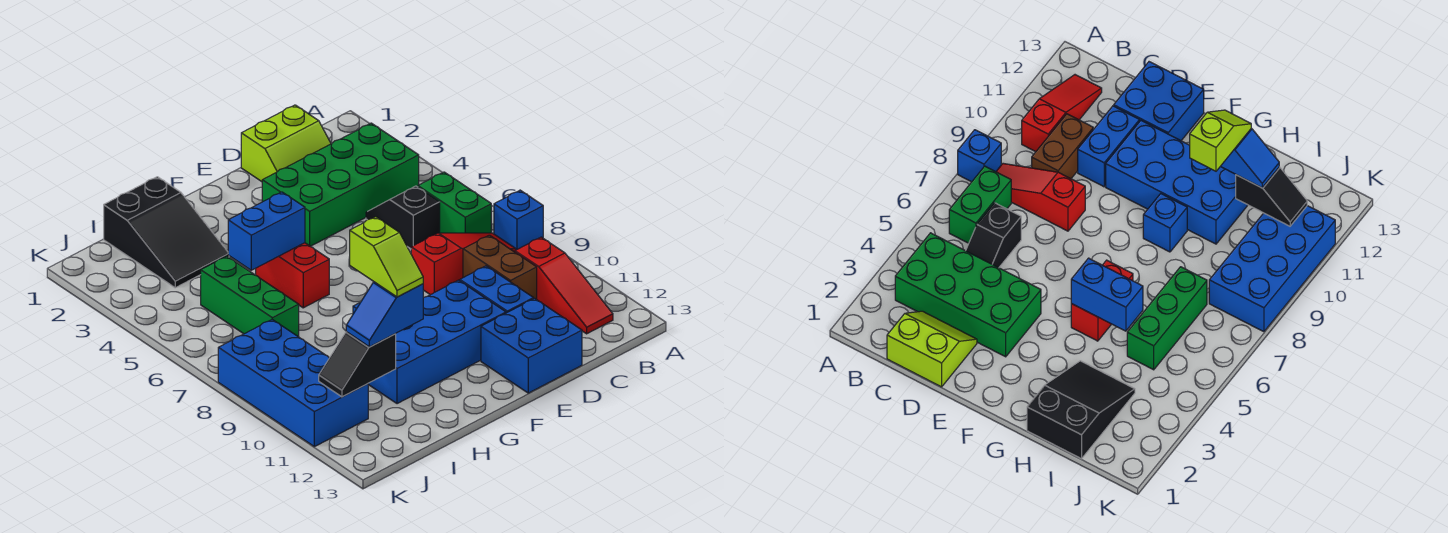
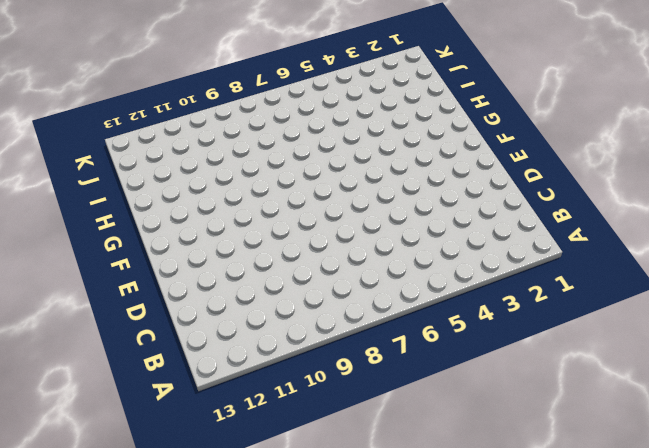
none -> blue 1x1 brick [494,190,543,250]
none -> green 2x4 brick [262,123,419,246]
none -> green 1x2 brick [418,172,491,233]

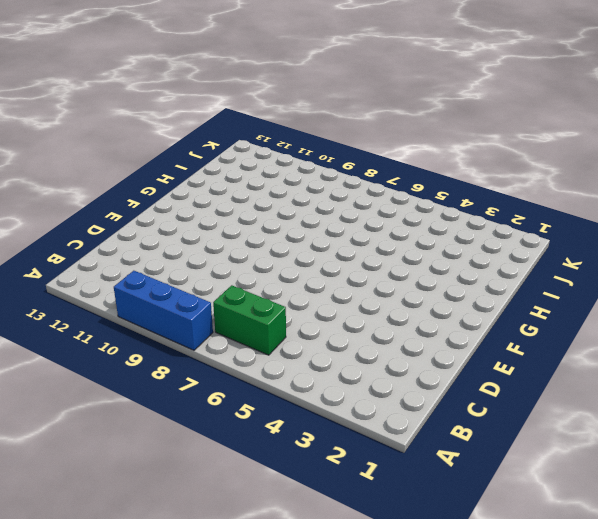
blue 1x3 brick [114,271,213,350] -> blue 1x1 brick [494,190,543,250]
none -> green 2x4 brick [262,123,419,246]
none -> red 1x3 slope [411,233,516,295]
none -> red 1x3 slope [515,237,613,334]

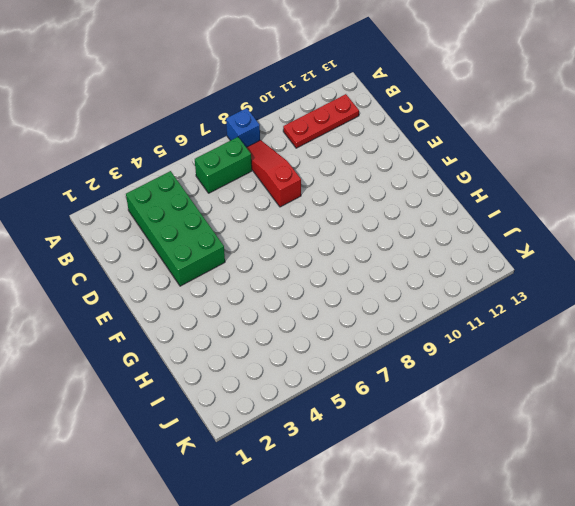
red 1x3 plate [283,94,359,148] -> red 1x3 slope [515,237,613,334]
none -> lime 2x2 slope [241,105,331,182]
none -> black 1x2 slope [366,186,440,249]
none -> brown 1x2 brick [463,235,537,299]

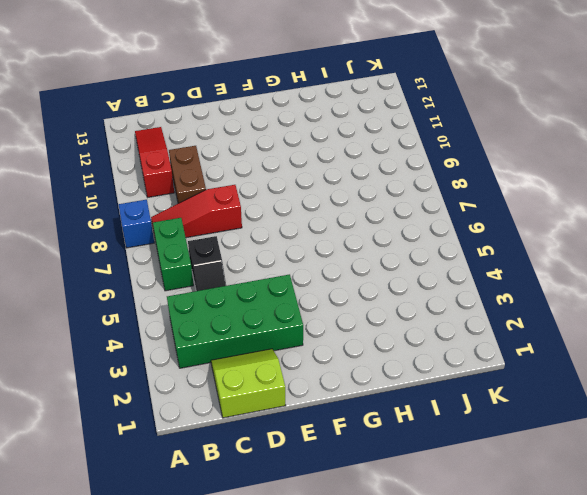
none -> blue 1x2 brick [460,266,533,313]
none -> blue 2x2 brick [481,298,582,393]
none -> blue 2x4 brick [368,280,506,404]

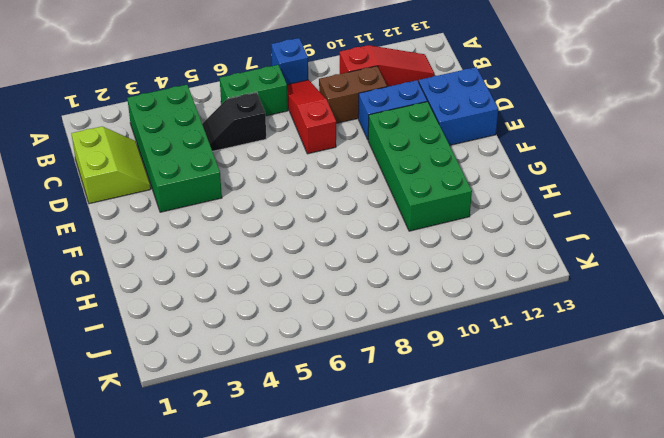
green 2x4 brick [368,101,472,231] -> blue 2x4 brick [368,280,506,404]
none -> red 1x2 brick [256,243,329,308]
none -> blue 1x1 brick [1143,194,1187,252]
none -> black 2x3 slope [104,177,229,288]

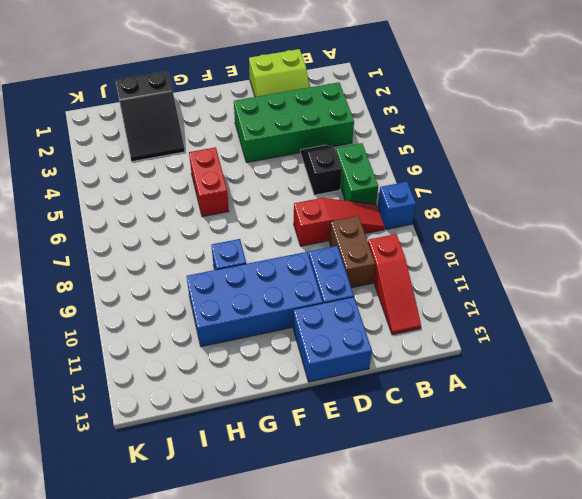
none -> green 1x3 brick [201,256,299,337]
none -> blue 2x4 brick [218,320,368,447]
none -> blue 1x2 brick [228,192,305,270]

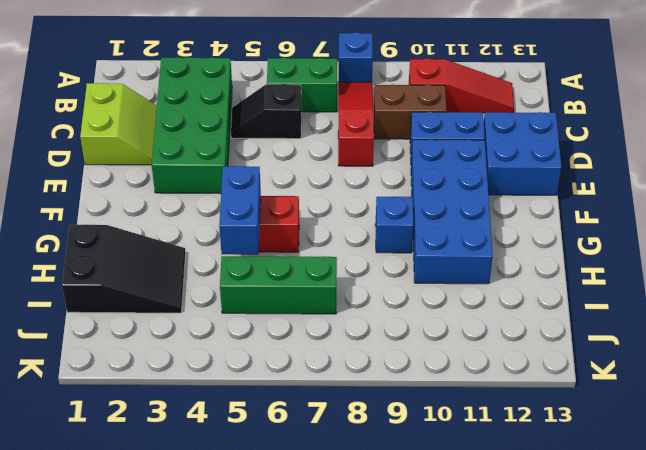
none -> blue 2x4 brick [218,320,368,447]
none -> black 1x2 slope [319,332,396,397]
none -> blue 1x2 slope [346,282,423,347]

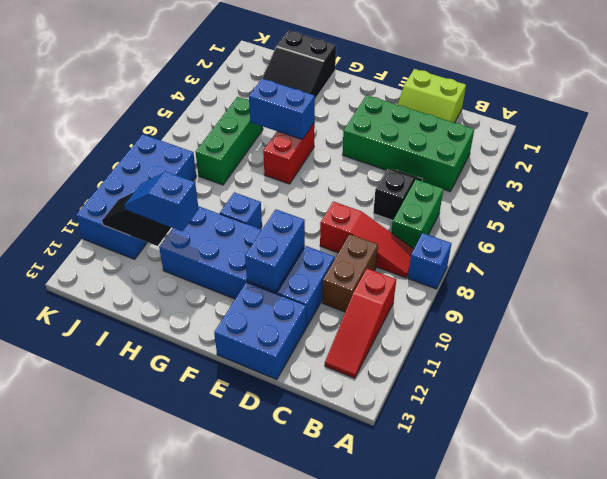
blue 1x2 brick [245,209,305,292] -> none
none -> lime 1x2 slope [350,217,423,297]

